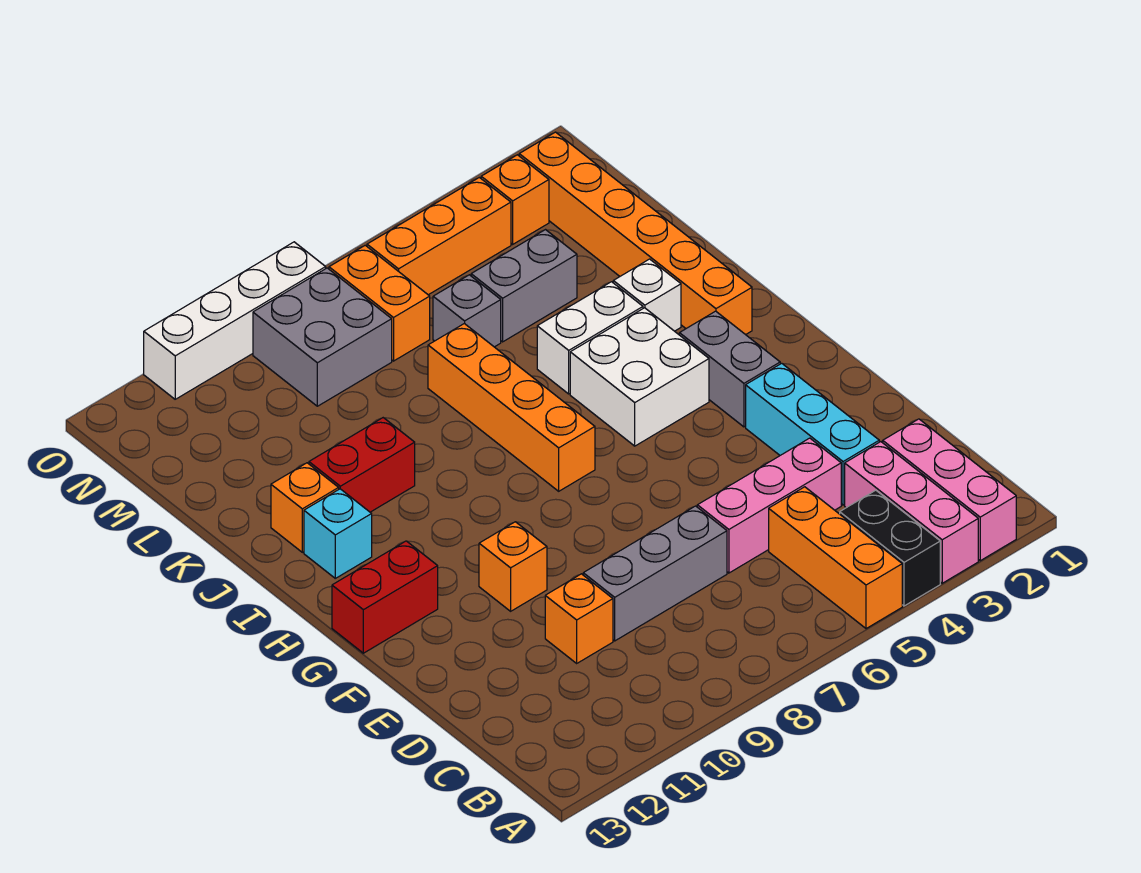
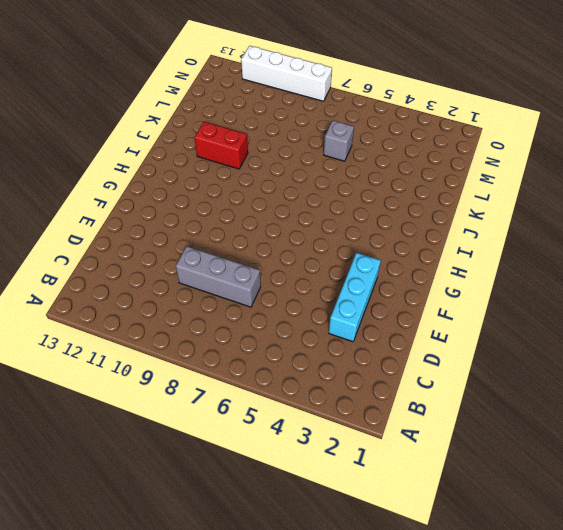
none -> pink 1x3 brick [883,419,1016,561]
none -> pink 1x3 brick [845,442,978,583]
none -> black 1x2 brick [840,490,940,606]

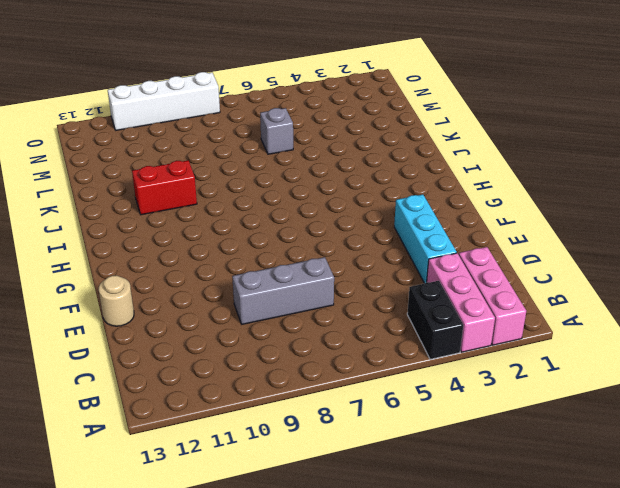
tan 1x1 round brick [99,276,134,326] -> none
none -> orange 1x3 brick [769,487,902,629]
none -> pink 1x3 brick [697,438,841,573]
none -> orange 1x1 brick [545,574,613,663]

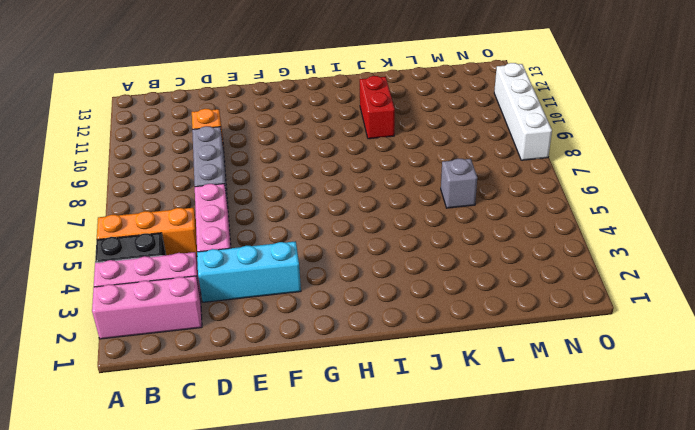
none -> orange 1x1 brick [479,522,547,611]
none -> grey 1x2 brick [679,311,780,427]
none -> red 1x2 brick [332,541,438,653]

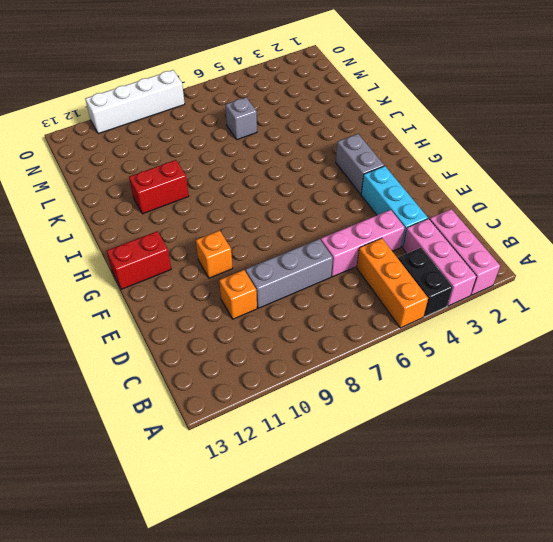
none -> white 2x2 brick [570,308,709,446]
none -> orange 1x4 brick [428,324,595,491]
none -> orange 1x6 brick [519,132,752,335]

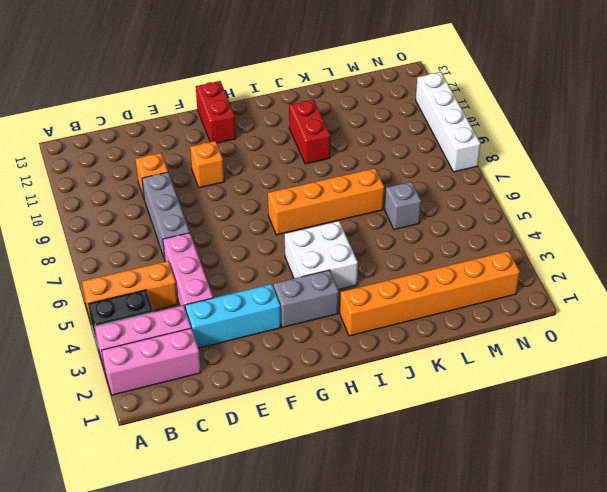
none -> cyan 1x1 brick [304,489,372,578]
none -> white 1x1 brick [613,259,681,331]
none -> white 1x2 brick [537,282,643,394]

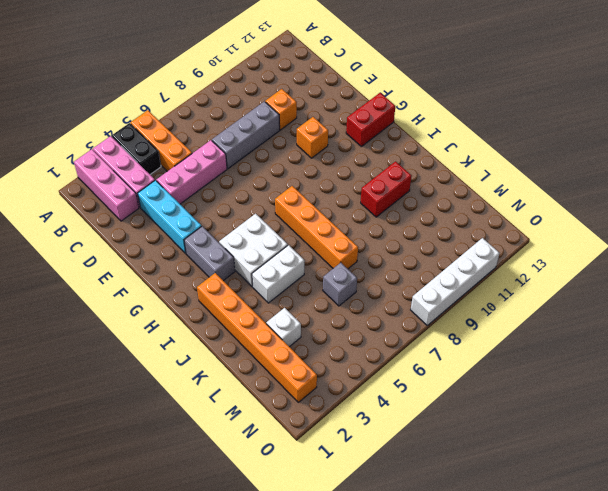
white 1x1 brick [266,308,301,347] -> white 1x1 brick moved to [613,259,681,331]
none -> cyan 1x1 brick [304,489,372,578]
none -> orange 1x1 brick [271,463,339,552]
none -> grey 1x2 brick [471,230,577,342]

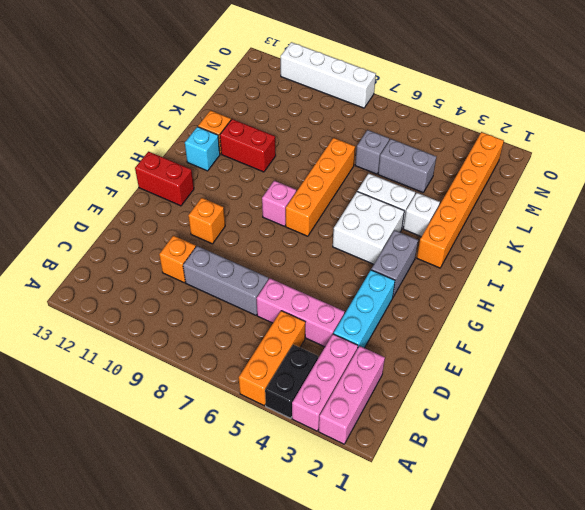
pink 1x1 brick [262,181,296,226] -> none
none -> orange 1x2 brick [329,245,430,361]
none -> grey 2x2 brick [253,268,392,406]
none -> orange 1x1 brick [481,155,549,244]

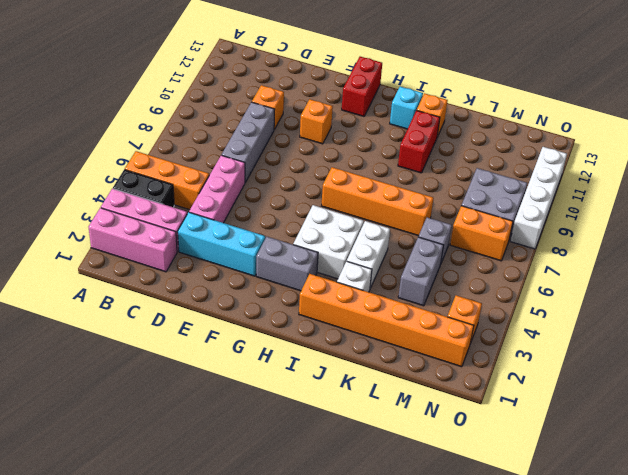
none -> orange 1x3 brick [367,177,511,295]

